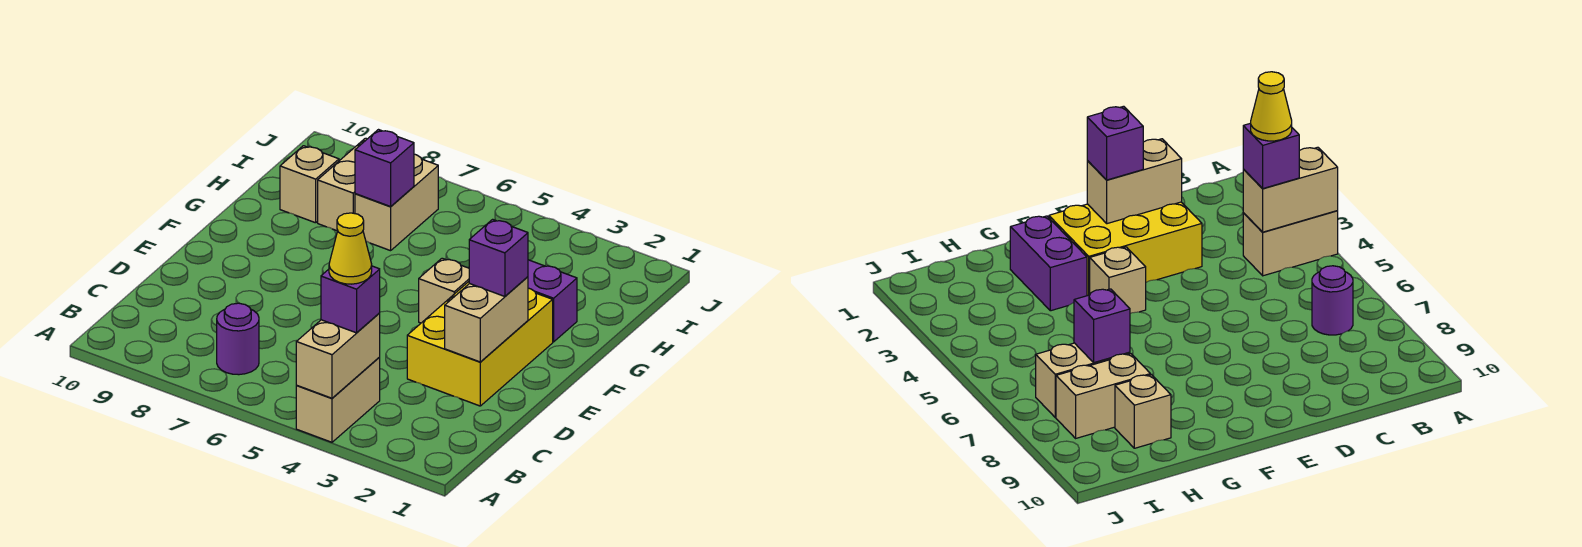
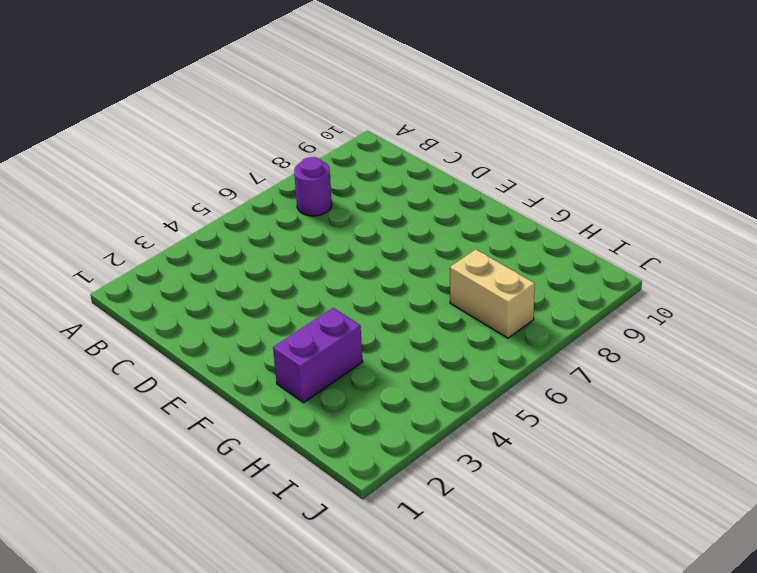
none -> tan 1x2 brick [296,357,380,442]
none -> yellow 2x3 brick [407,282,553,406]
none -> tan 1x1 brick [419,258,469,323]

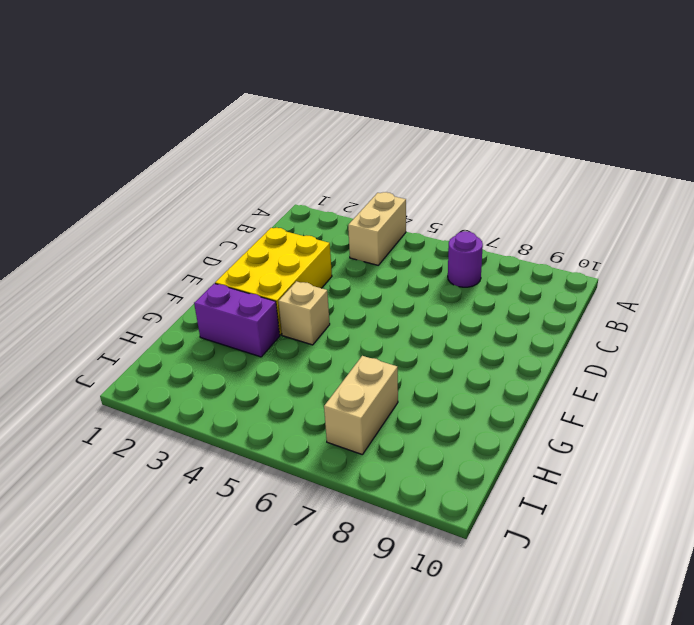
none -> tan 1x2 brick [318,138,367,231]
none -> tan 1x1 brick [280,146,339,223]
none -> tan 1x2 brick [296,313,380,398]

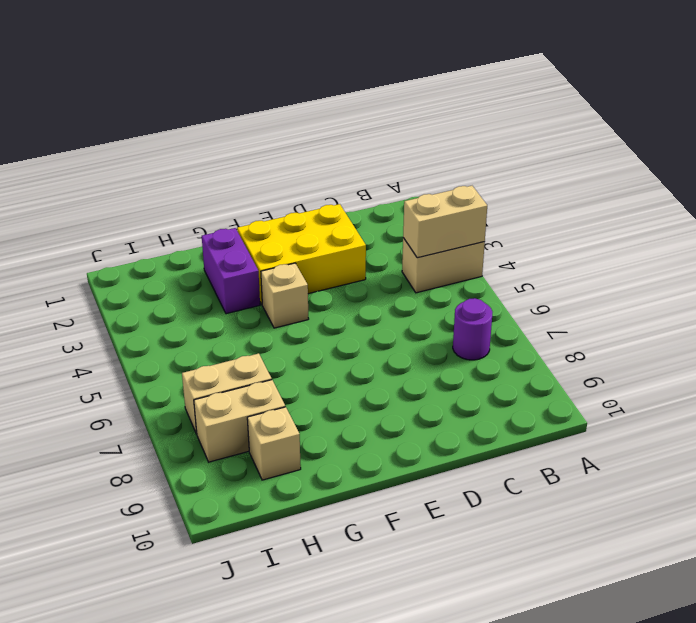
none -> tan 1x2 brick [445,277,528,362]
none -> purple 1x1 brick [355,130,414,207]
none -> purple 1x1 brick [321,266,380,333]

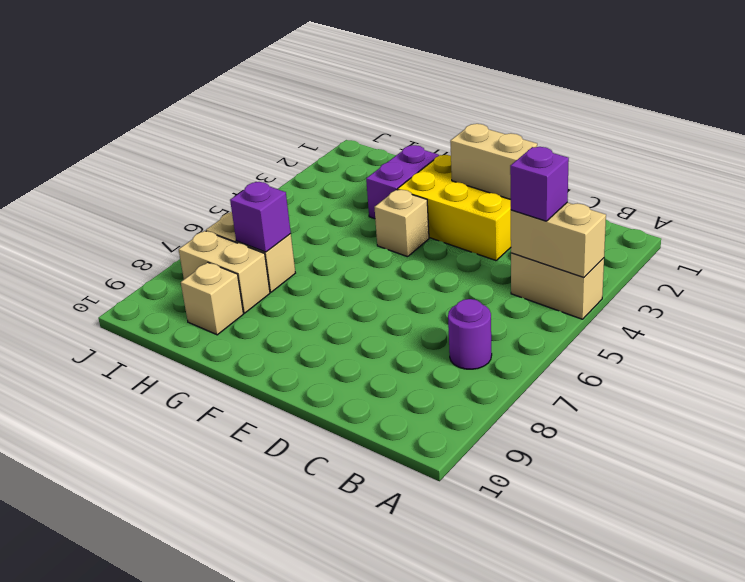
none -> purple 1x1 brick [469,219,528,297]
none -> yellow 1x1 cone [329,213,372,284]

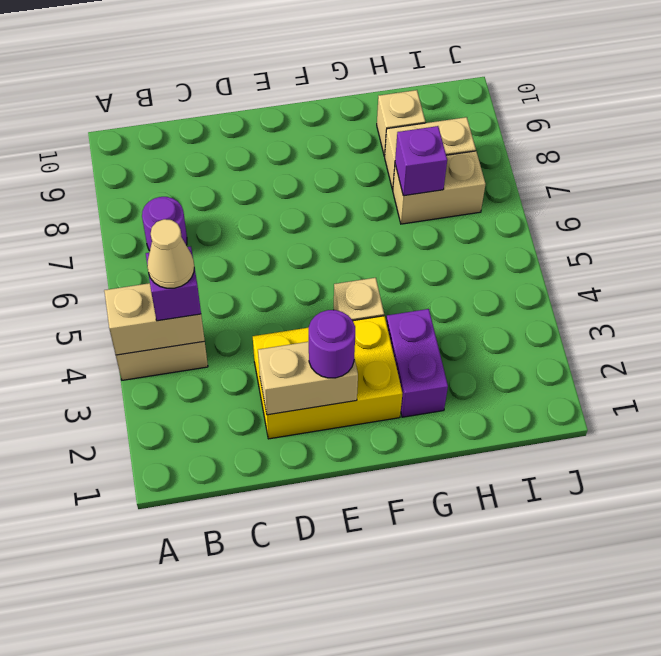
tan 1x1 cone [147,219,194,288] -> yellow 1x1 cone [329,213,372,284]
purple 1x1 round brick [309,310,355,378] -> purple 1x1 brick [469,219,528,297]

